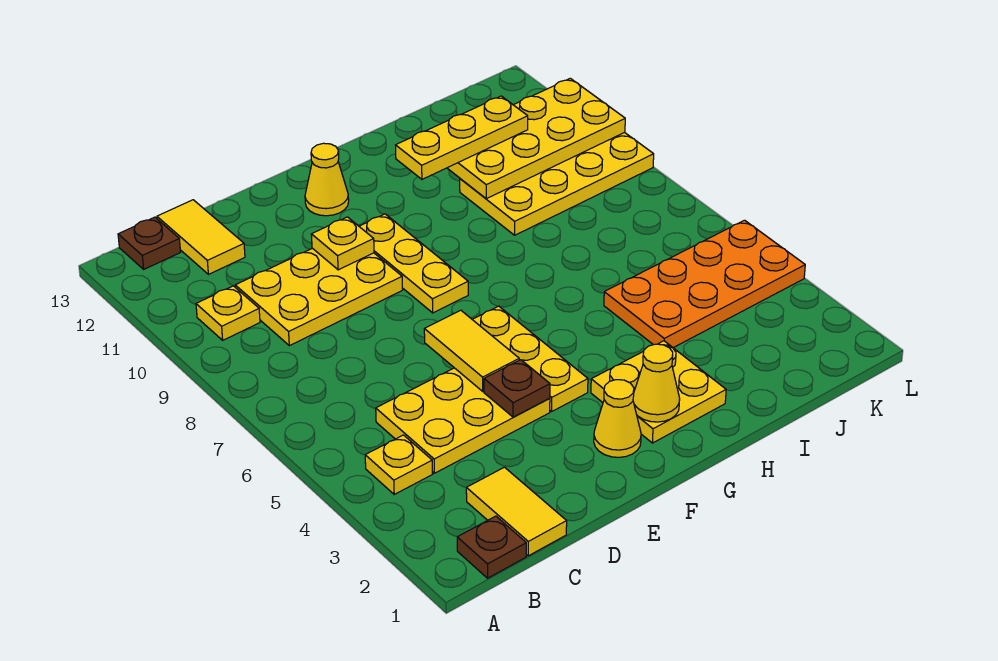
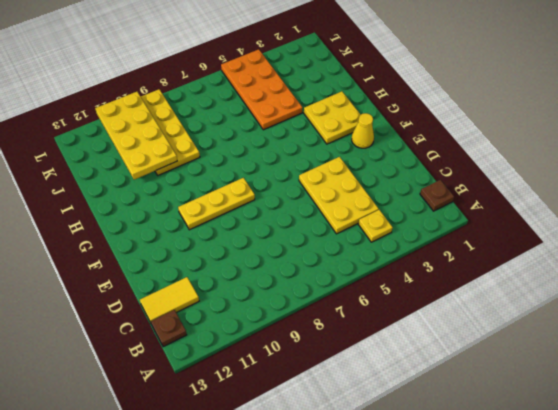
none -> yellow 1x1 plate [196,286,260,340]
none -> yellow 1x2 tile [466,467,567,556]
none -> yellow 2x3 plate [235,248,403,346]

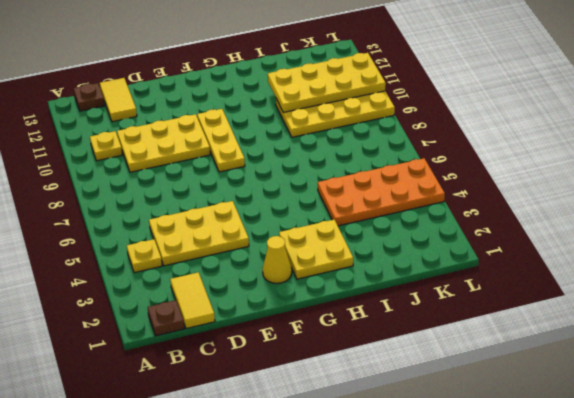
none -> yellow 1x3 plate [472,306,588,412]
none -> yellow 1x1 cone [305,143,349,216]
none -> brown 1x1 plate [484,360,550,417]

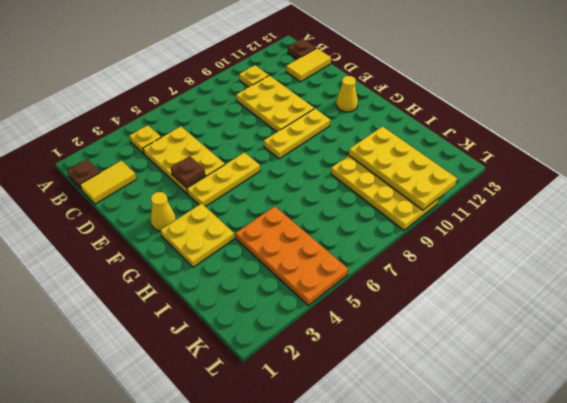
none -> yellow 1x2 tile [424,310,519,391]
none -> yellow 1x1 plate [311,217,374,270]
none -> yellow 1x1 cone [633,344,680,422]

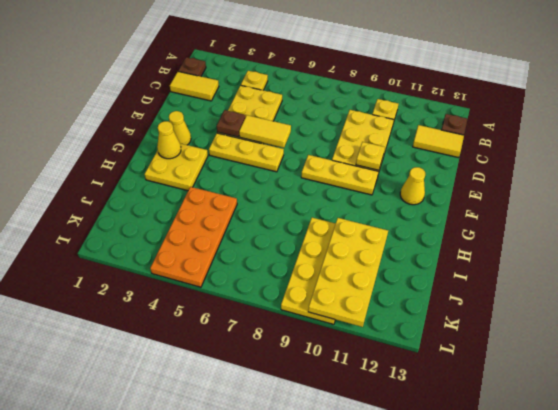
none -> yellow 1x3 plate [396,96,528,179]

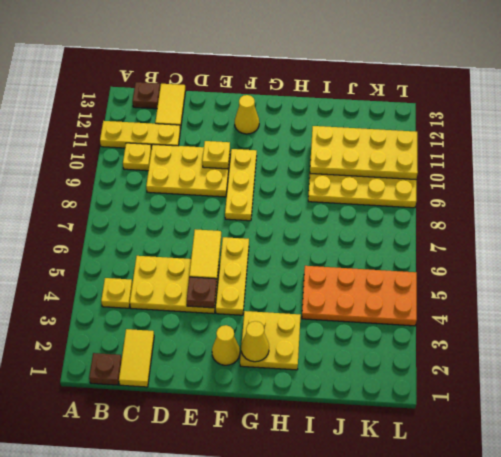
yellow 1x3 plate [100,121,180,149] -> yellow 1x3 plate moved to [396,96,528,179]

